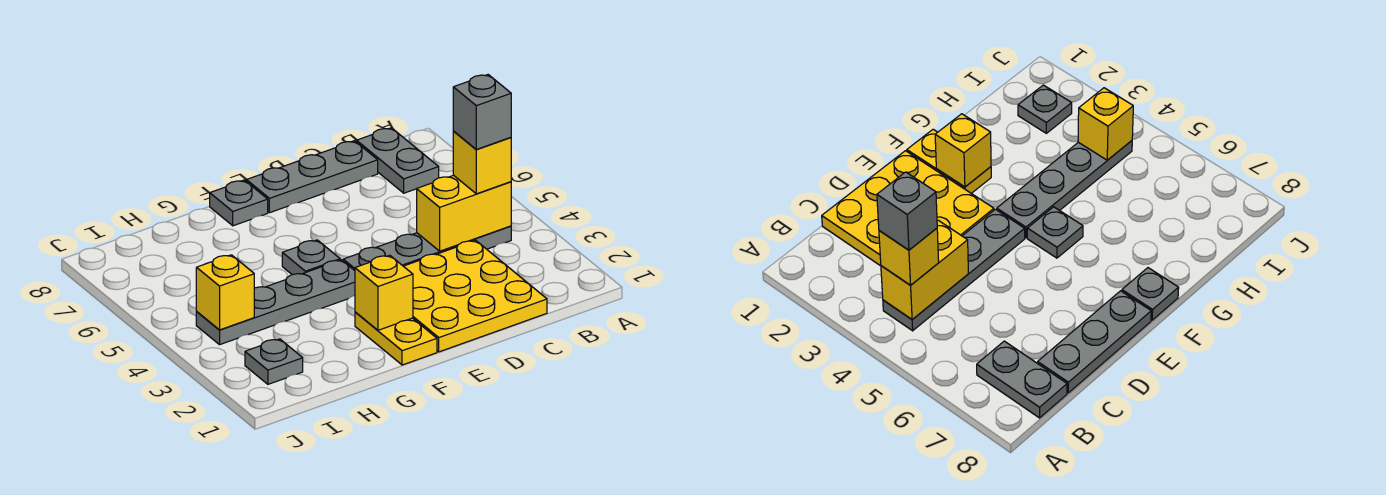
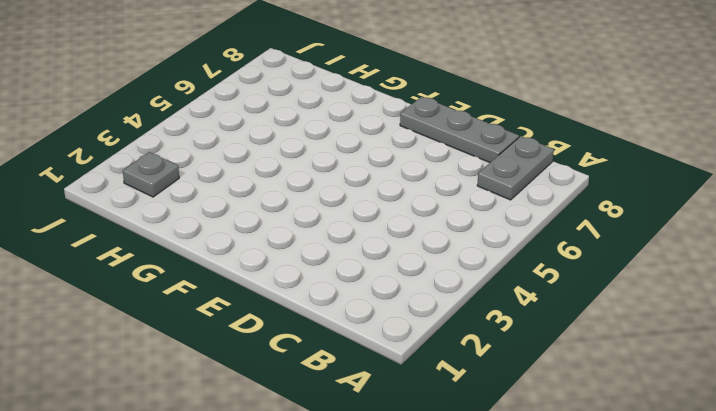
none -> grey 1x4 plate [343,226,511,270]
none -> yellow 3x3 plate [404,240,547,352]
none -> yellow 1x2 plate [355,312,437,365]

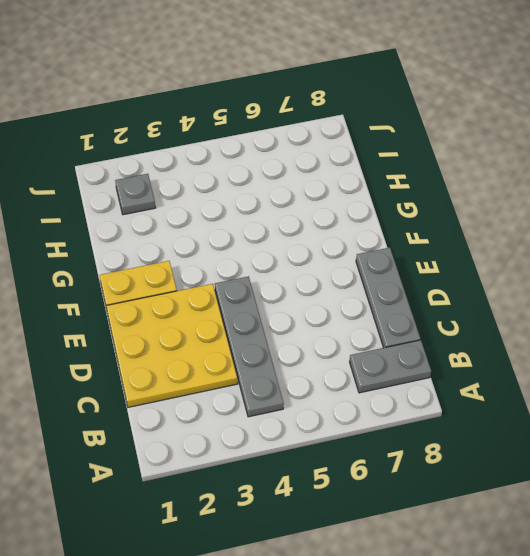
none -> grey 1x4 plate [196,260,355,345]
none -> grey 1x1 plate [282,240,340,275]
none -> grey 1x1 plate [210,180,268,226]

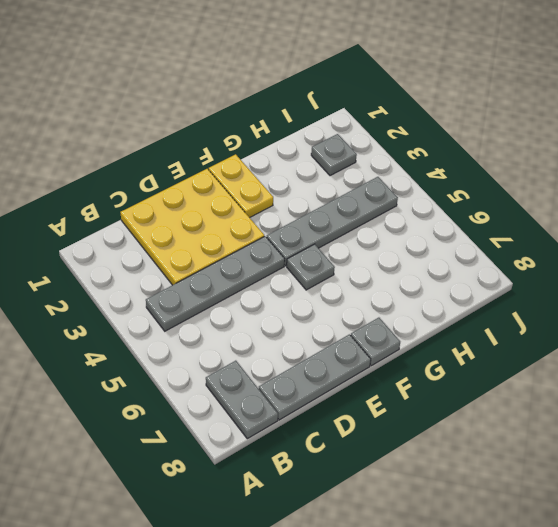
none -> yellow 1x2 brick [417,175,511,251]
none -> yellow 1x1 brick [355,255,413,330]
none -> yellow 1x1 brick [196,255,254,330]

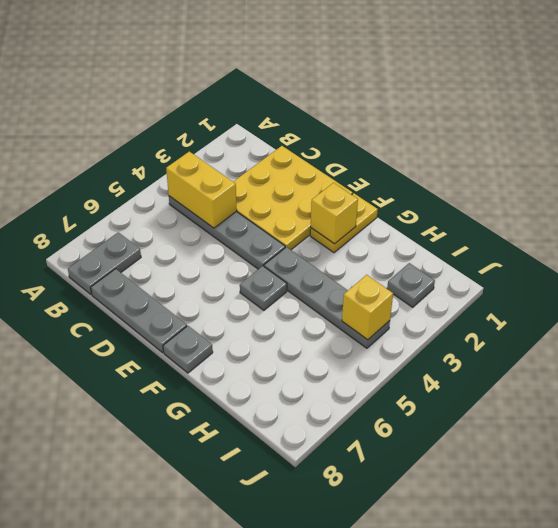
none -> yellow 1x1 brick [453,131,511,194]
none -> grey 1x1 brick [453,75,511,149]

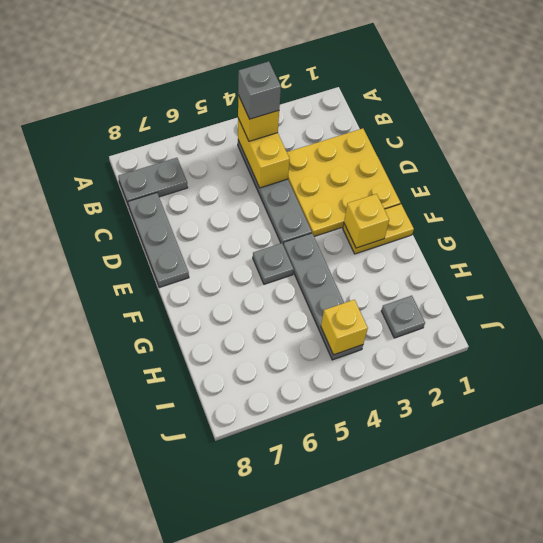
none -> grey 1x1 plate [210,180,268,226]

